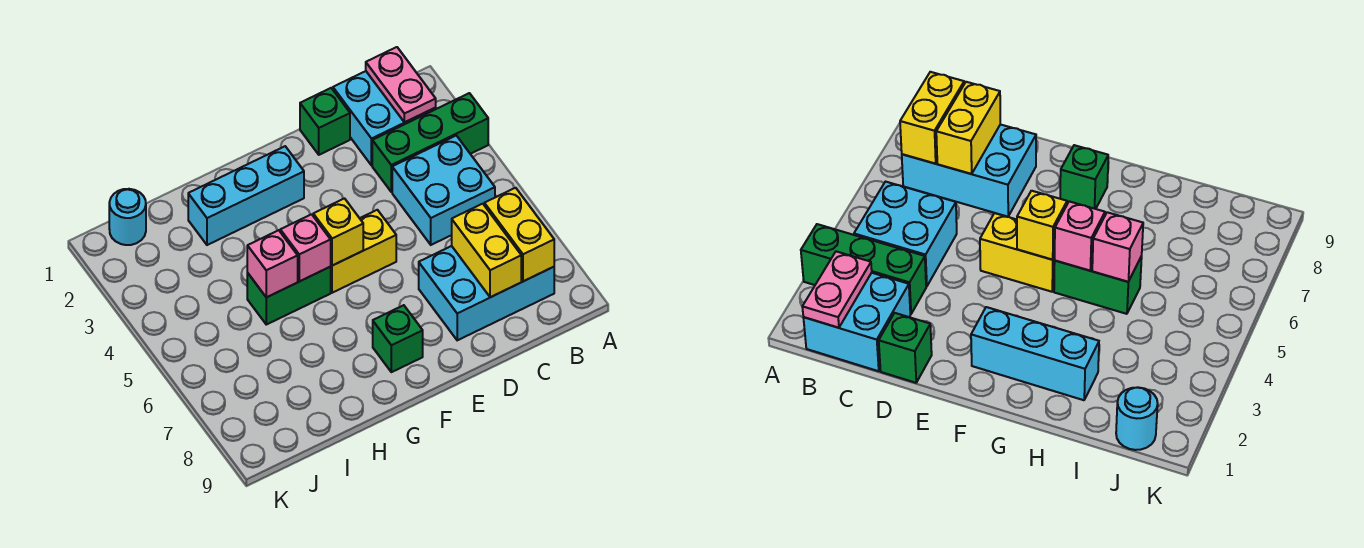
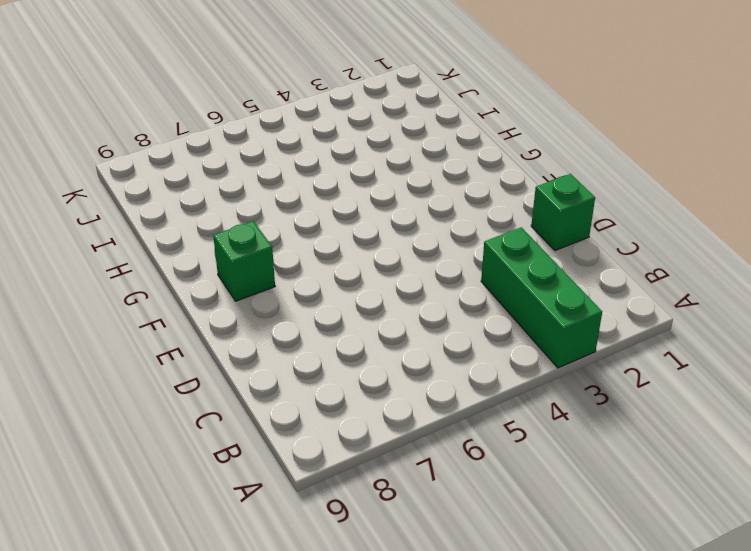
none -> cyan 2x2 brick [333,71,436,166]
none -> cyan 2x2 brick [392,136,495,245]
none -> cyan 2x3 brick [419,246,554,340]

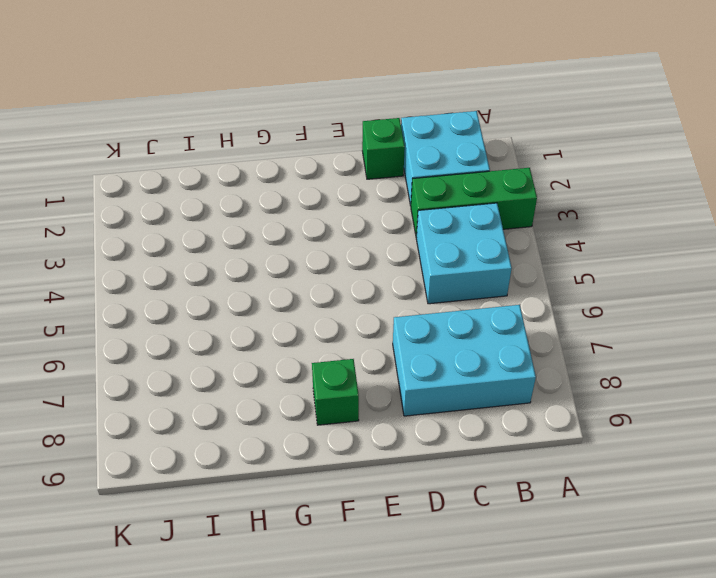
none -> yellow 1x2 brick [330,210,396,293]
none -> cyan 1x3 brick [188,146,304,245]
none -> green 1x2 brick [247,267,331,325]

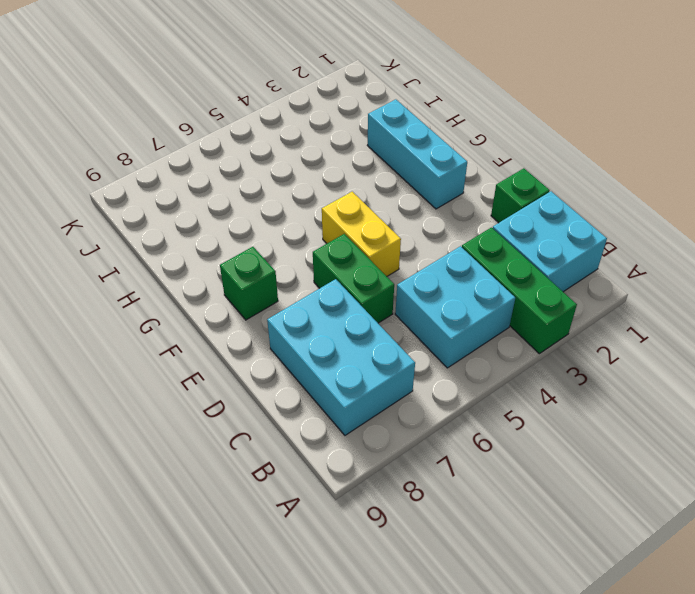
green 1x2 brick [313,234,394,323] -> green 1x2 brick moved to [247,267,331,325]
none -> cyan 1x1 round brick [109,189,146,245]
none -> pink 1x2 plate [366,47,436,122]
none -> yellow 1x2 brick [484,188,554,281]

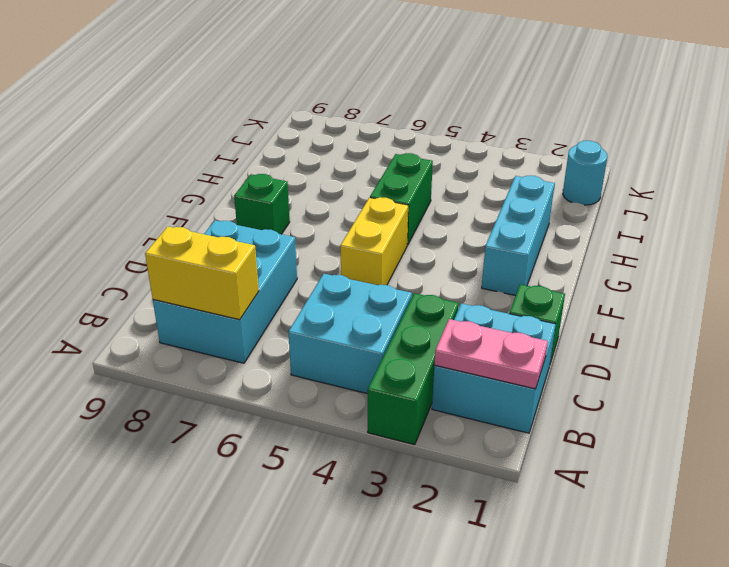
none -> yellow 1x2 brick [452,204,521,297]
none -> yellow 1x1 brick [313,198,363,266]
none -> pink 1x1 brick [280,214,331,281]

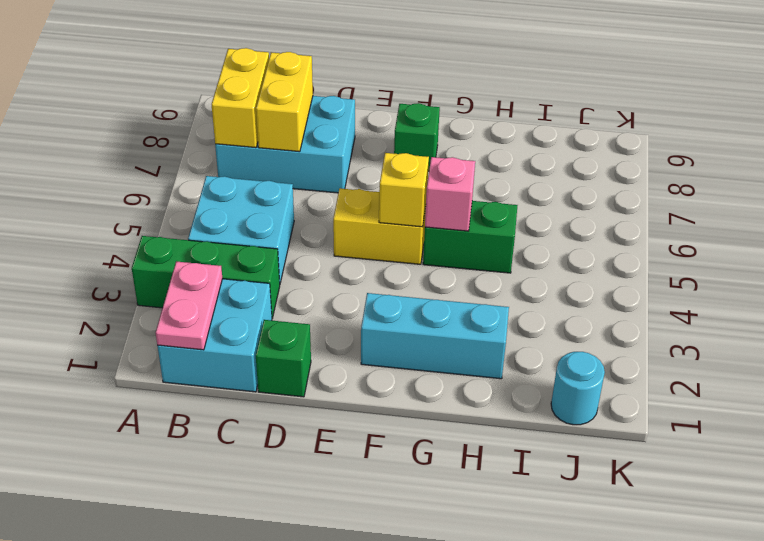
none -> pink 1x1 brick [247,230,298,297]

